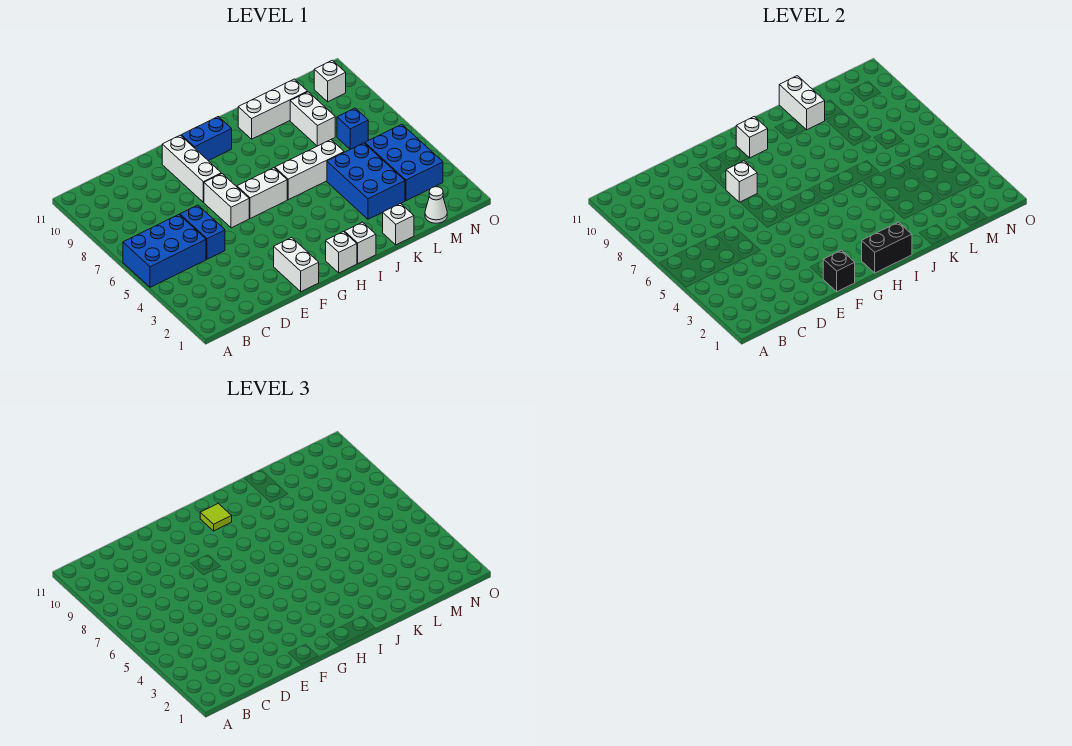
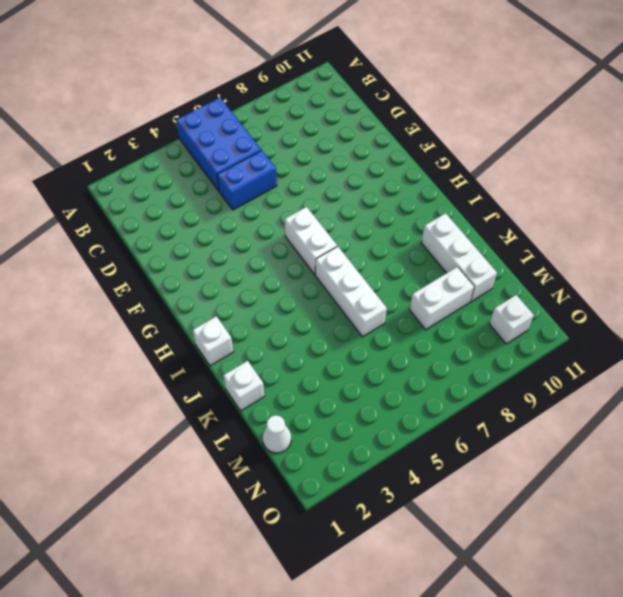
none -> white 1x2 brick [274,238,319,292]
none -> white 1x2 brick [204,174,249,228]
none -> white 1x3 brick [162,135,221,202]

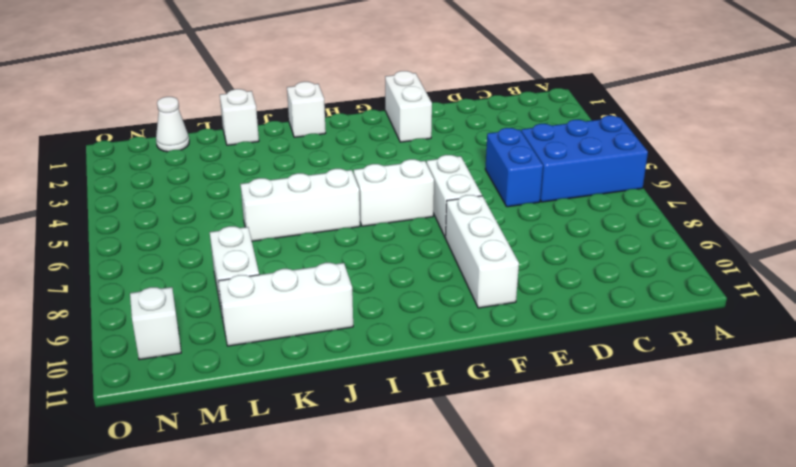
none -> blue 1x2 brick [181,117,232,161]
none -> white 1x1 brick [326,232,357,273]
none -> blue 2x3 brick [327,143,405,219]

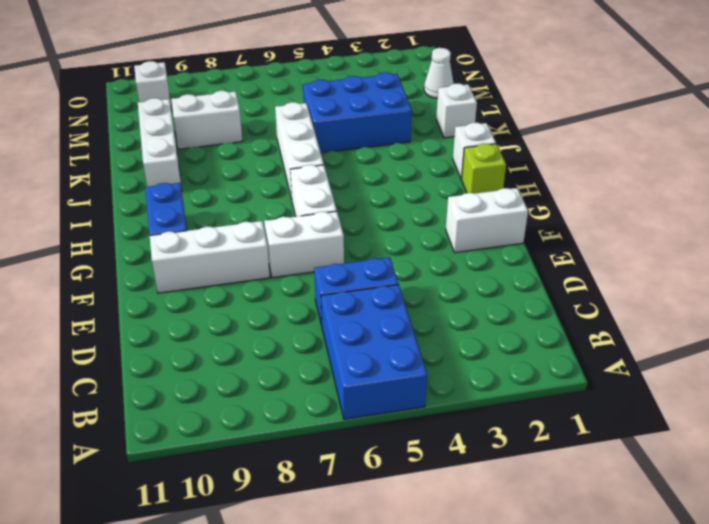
lime 1x1 brick [462,144,506,194] -> white 1x1 brick [326,232,357,273]
none -> blue 2x3 brick [365,124,443,201]
none -> blue 1x1 brick [337,108,368,149]
none -> black 1x1 brick [823,250,855,292]

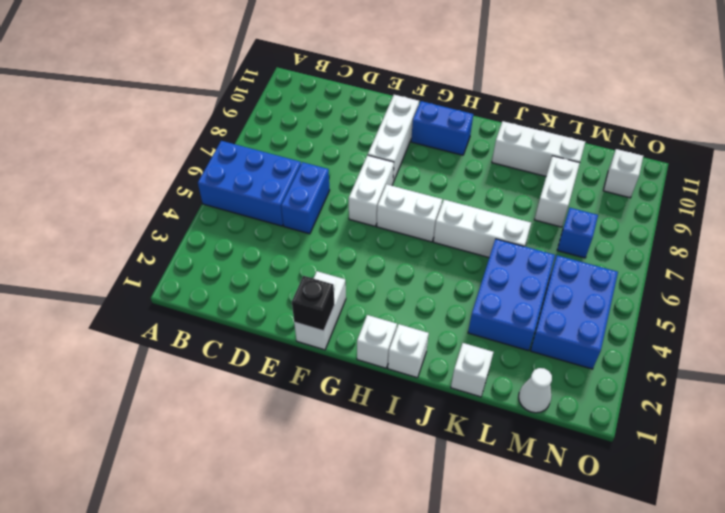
none -> white 1x1 brick [726,161,757,202]
none -> black 1x2 brick [862,222,912,273]
none -> white 1x1 brick [736,117,768,158]

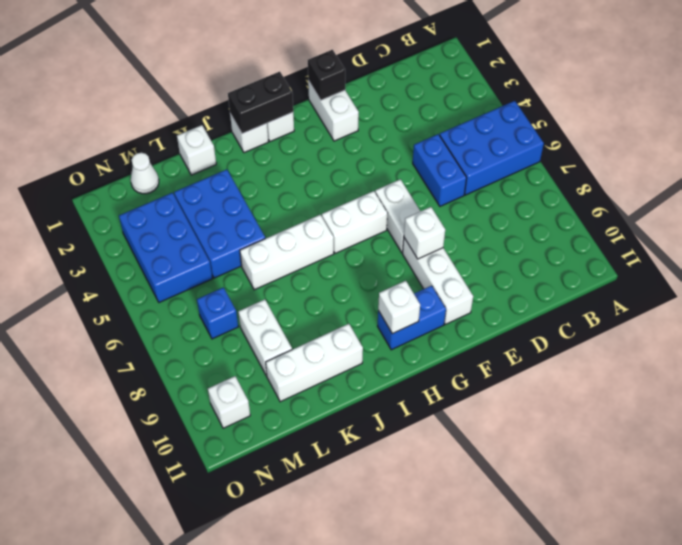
none -> white 1x2 brick [779,76,825,130]
none -> lime 1x1 tile [200,503,232,531]

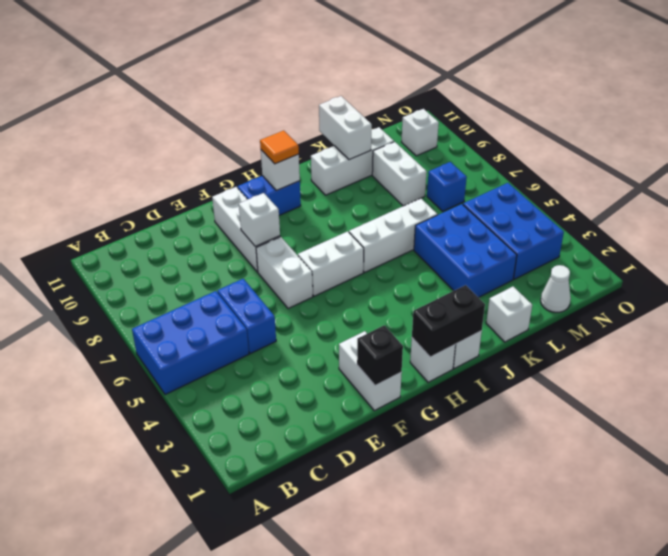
orange 1x1 tile [260,131,299,164] -> lime 1x1 tile [200,503,232,531]

